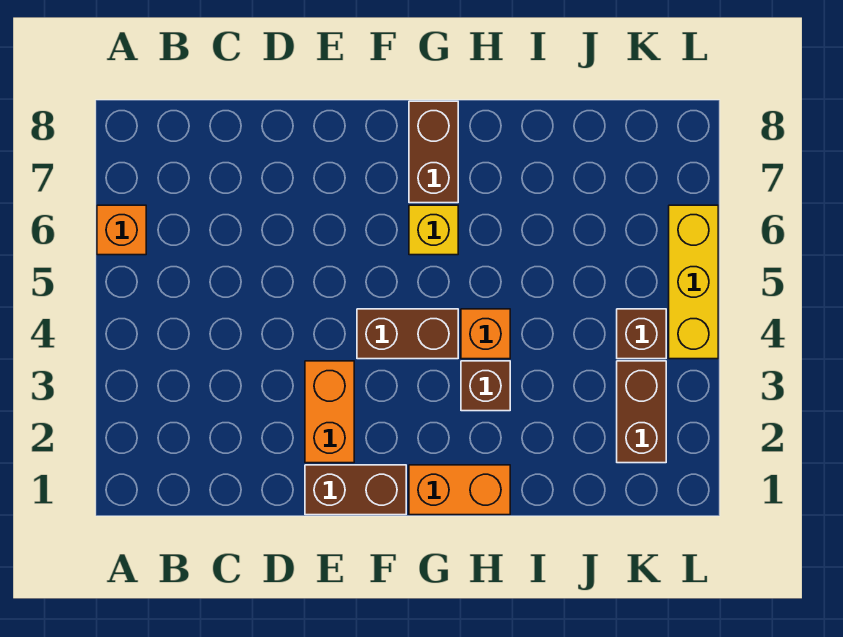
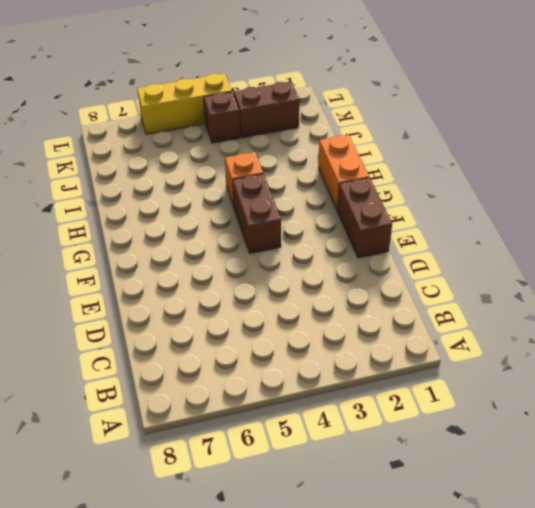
none -> orange 1x1 brick [97,205,146,255]
none -> orange 1x2 brick [305,361,354,463]
none -> yellow 1x1 brick [409,205,458,255]

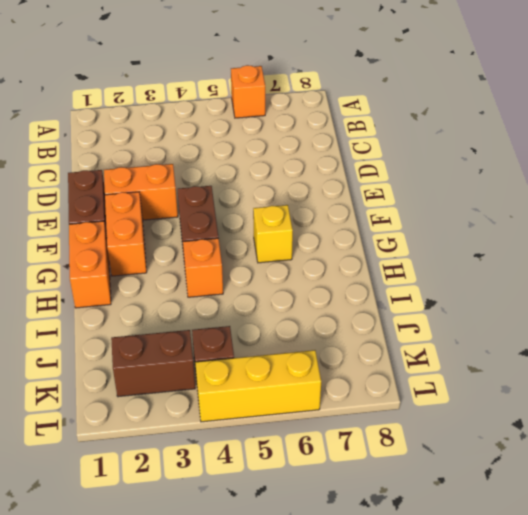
orange 1x2 brick [105,192,147,276] -> none
none -> brown 1x2 brick [409,101,458,203]
none -> brown 1x1 brick [461,361,510,411]

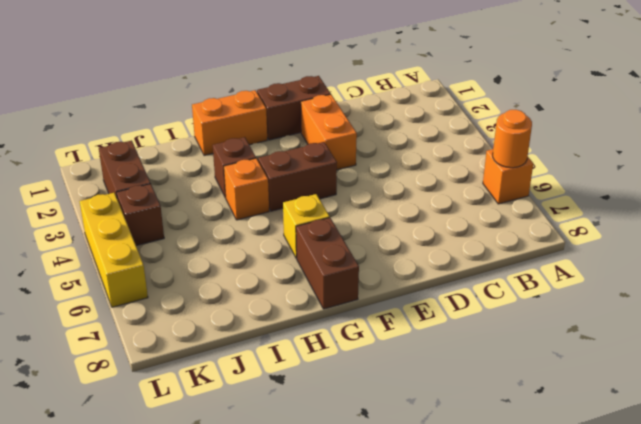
orange 1x1 round brick [493,110,532,168] -> none

